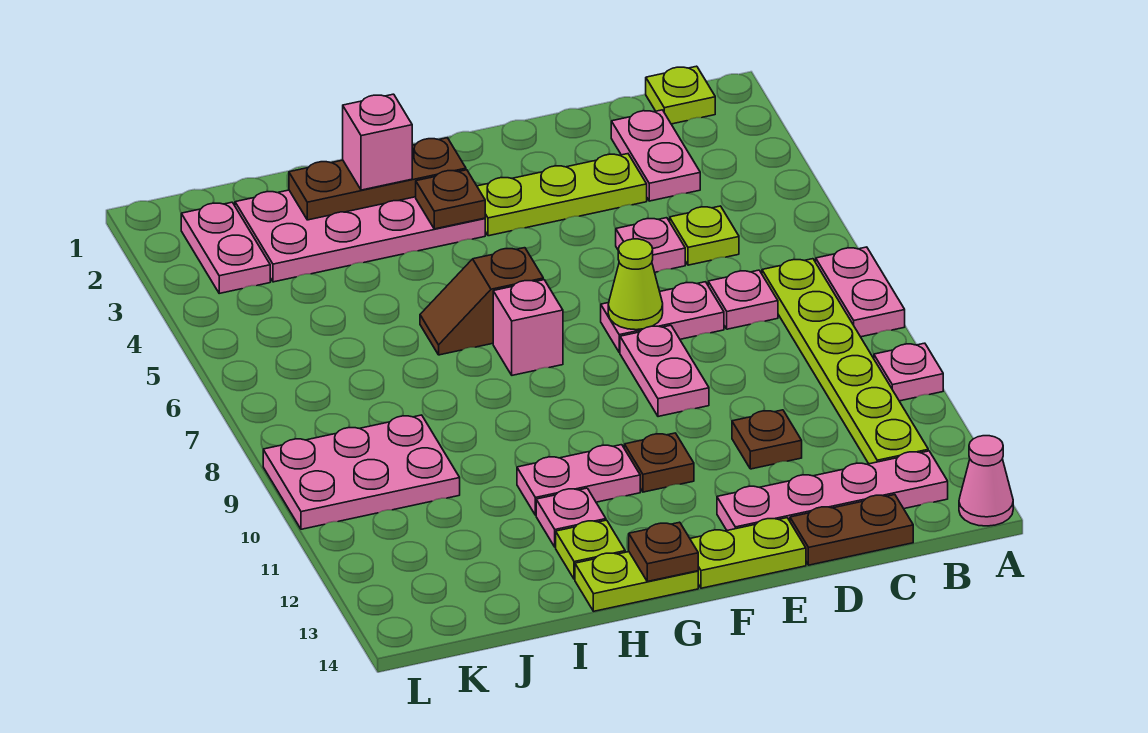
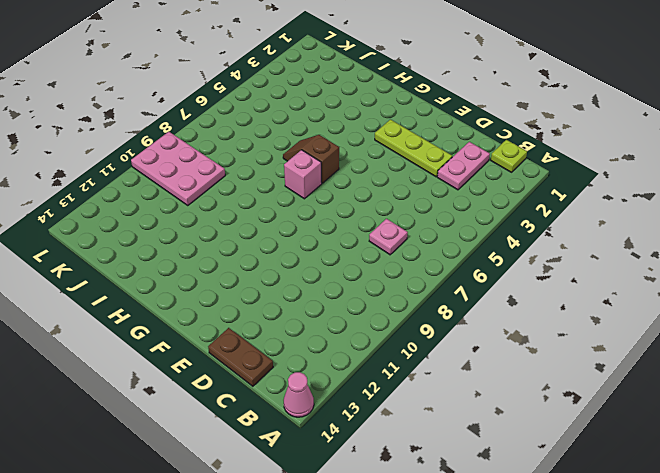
none -> pink 1x2 plate [816,247,905,337]
none -> pink 1x1 plate [874,343,943,401]
none -> lime 1x6 plate [762,259,928,464]
none -> pink 1x4 plate [717,451,948,530]

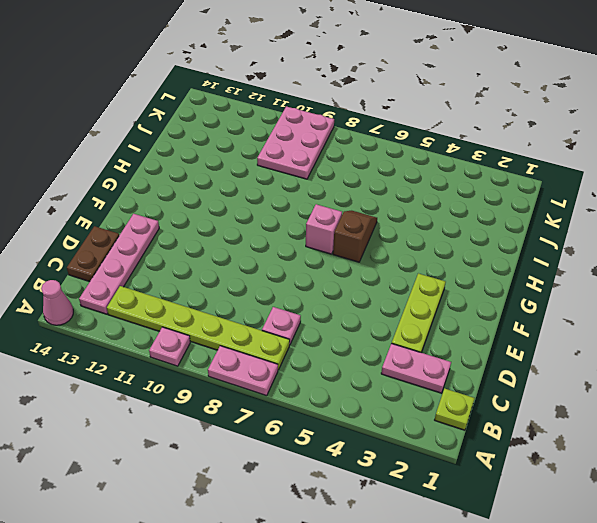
none -> lime 1x1 plate [670,206,739,265]
none -> pink 1x1 plate [616,218,685,272]
none -> pink 1x2 plate [601,282,724,352]
none -> brown 1x1 plate [732,410,802,469]

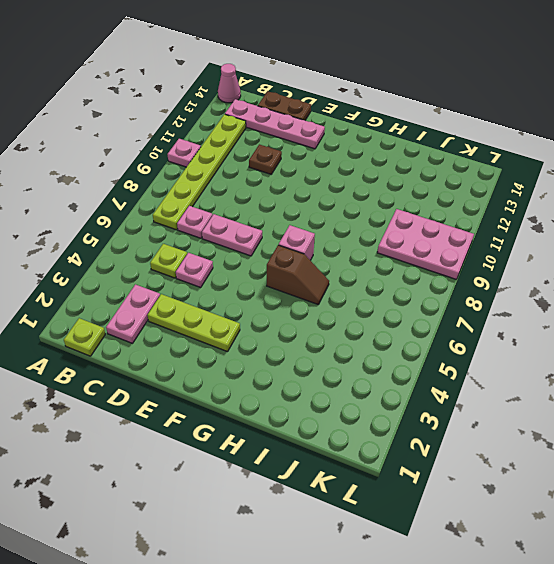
none -> pink 1x2 plate [816,247,905,337]
none -> pink 1x2 plate [620,325,709,417]
none -> lime 1x2 plate [690,518,806,588]
none -> brown 1x1 plate [624,433,694,492]

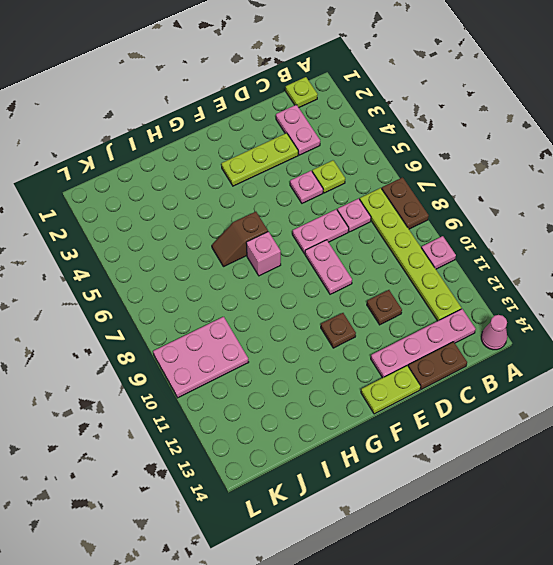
brown 1x2 plate [382,177,429,229] -> pink 1x2 plate [816,247,905,337]
none -> pink 2x4 plate [235,190,485,282]
none -> pink 1x2 plate [517,445,640,515]
none -> lime 1x2 plate [575,552,698,611]
none -> pink 1x1 plate [536,488,606,547]

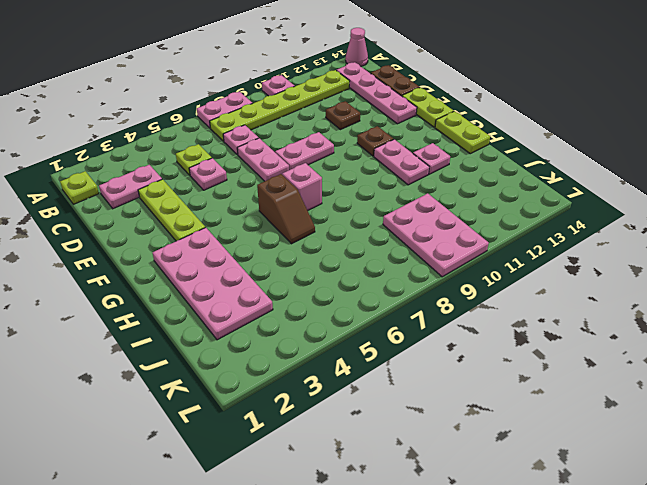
none -> lime 1x1 plate [556,520,625,579]
none -> pink 1x2 plate [181,202,270,293]
none -> lime 1x1 cone [608,239,663,330]
none -> brown 1x3 plate [289,138,466,220]

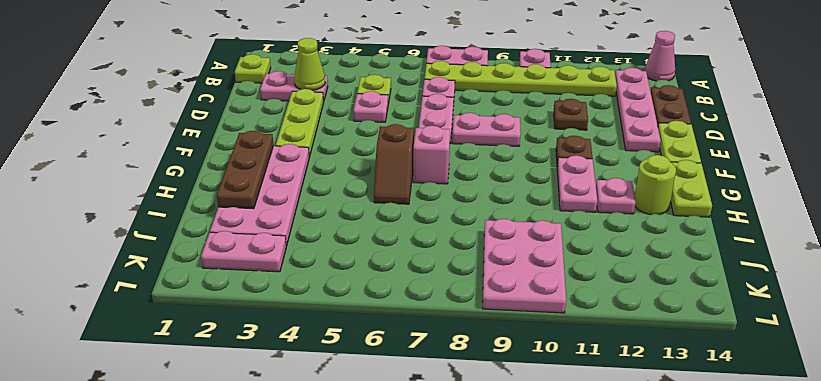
lime 1x1 cone [294,38,325,90] -> lime 1x1 cone moved to [608,239,663,330]
lime 1x1 round brick [635,155,676,215] -> lime 1x1 plate [556,520,625,579]
none -> brown 1x1 plate [416,170,485,229]
none -> brown 1x1 plate [629,522,698,581]
none -> pink 1x1 brick [343,94,412,190]

